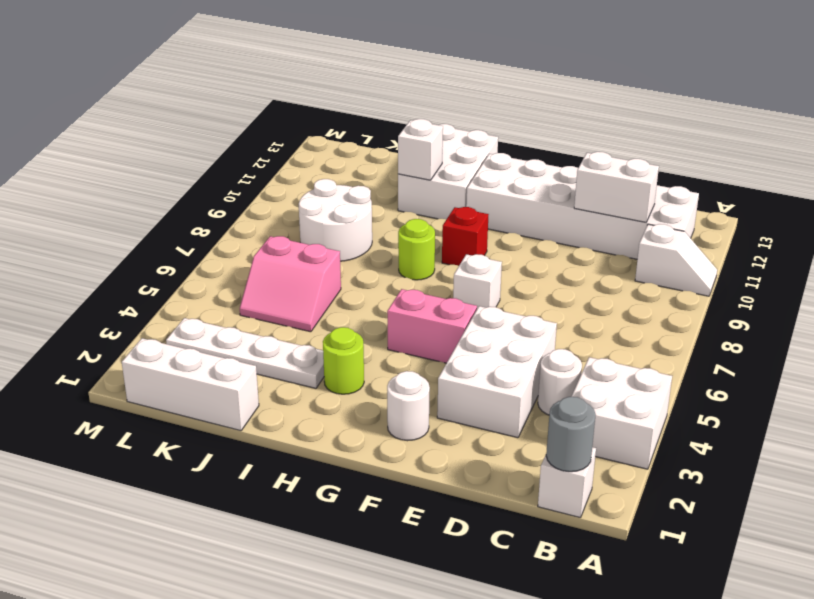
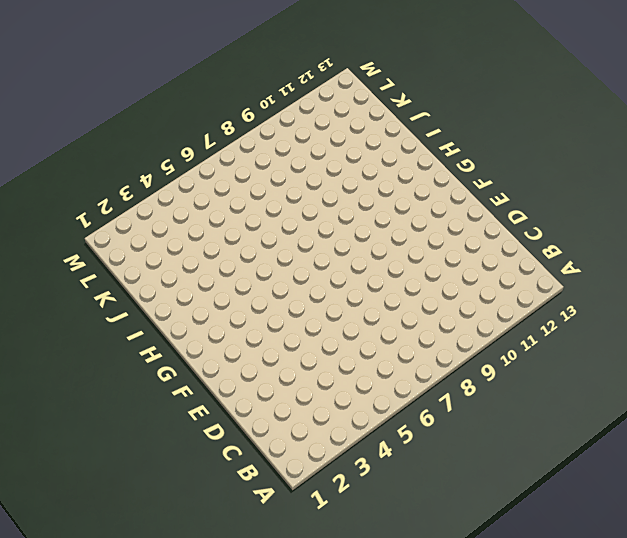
none -> white 2x2 brick [571,357,672,469]
none -> white 1x2 slope [635,224,717,296]
none -> white 1x1 brick [538,447,596,518]

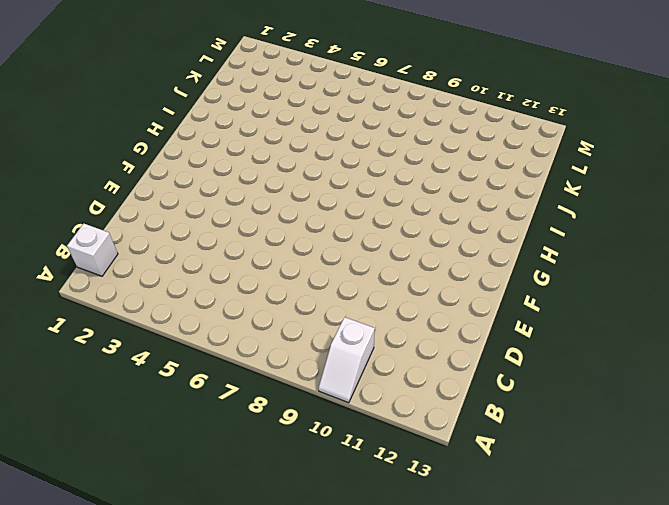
none -> white 2x2 brick [571,357,672,469]
none -> white 2x6 brick [466,153,699,259]
none -> white 1x1 round brick [538,349,582,415]

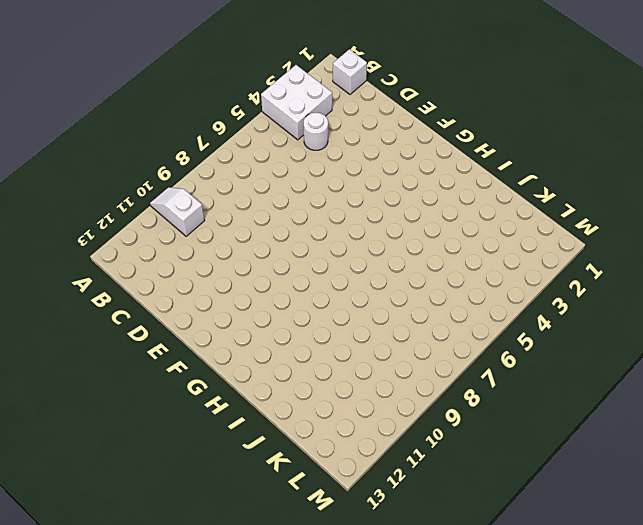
none -> white 2x6 brick [466,153,699,259]
none -> white 2x3 brick [437,306,557,438]
none -> white 1x1 round brick [387,371,430,441]

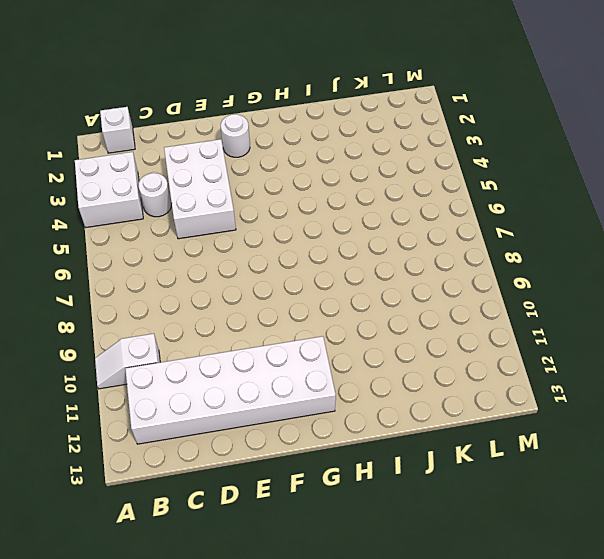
none -> pink 1x2 brick [387,289,477,363]
none -> white 1x1 brick [453,254,502,309]
none -> red 1x1 brick [442,207,489,266]

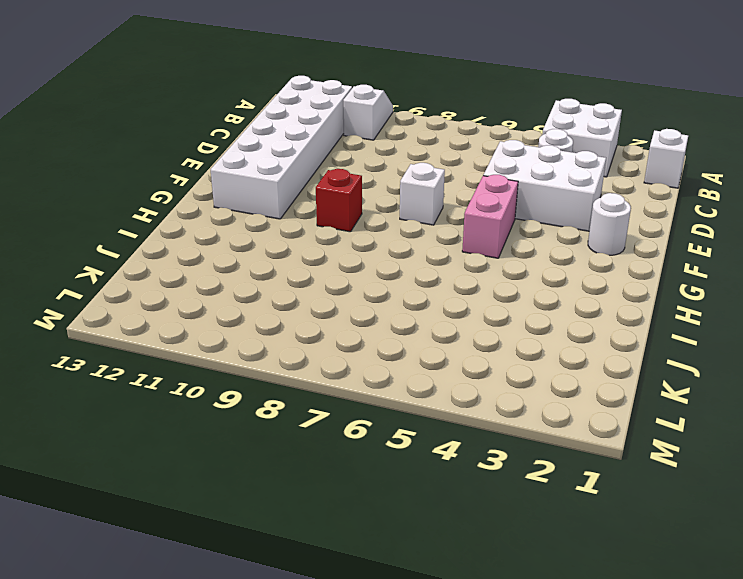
none -> lime 1x1 round brick [323,327,364,394]
none -> lime 1x1 round brick [398,219,435,280]
none -> white 2x3 brick [398,124,498,219]

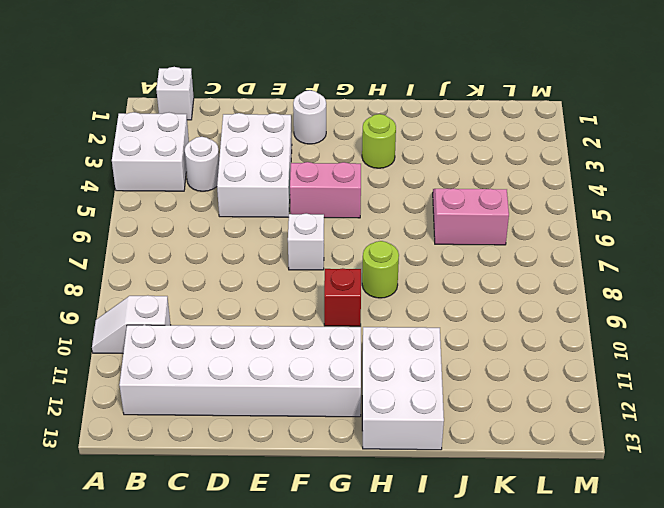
none -> white 1x4 plate [166,318,324,388]
none -> white 1x3 brick [122,338,259,431]
none -> white 2x2 round brick [299,179,372,261]

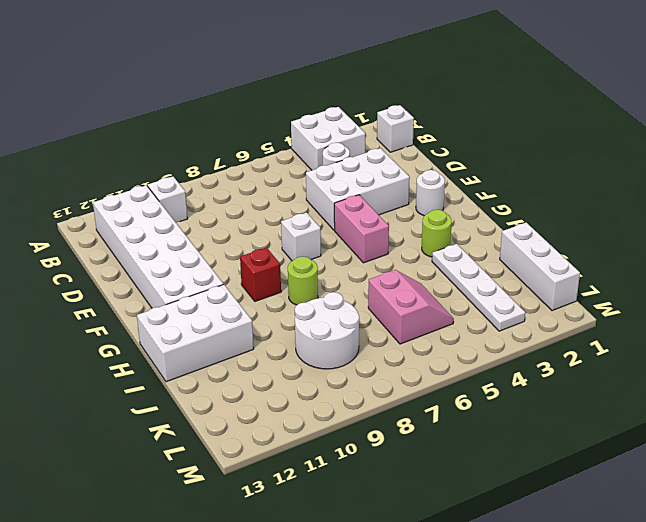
none -> grey 1x1 round brick [546,397,596,472]
none -> white 1x2 brick [574,152,659,222]
none -> white 1x1 brick [398,119,443,180]

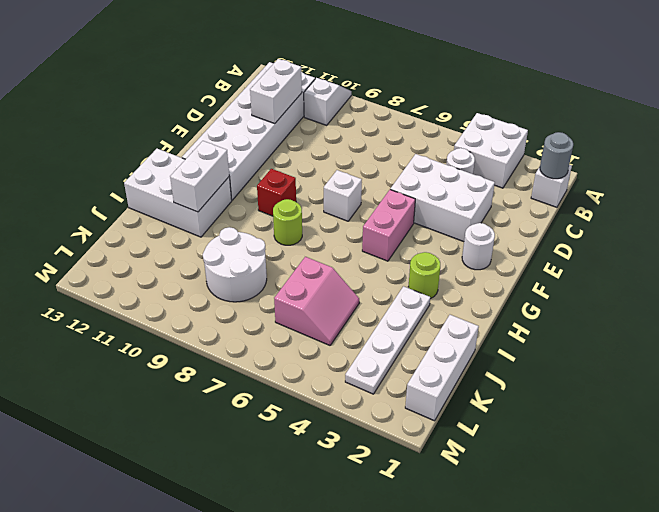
white 1x2 brick [170,141,229,212] -> white 1x1 brick [398,119,443,180]

